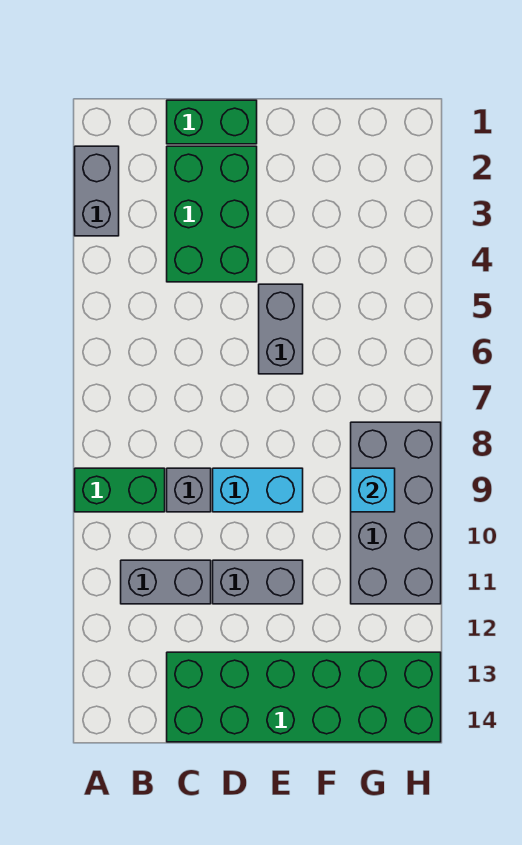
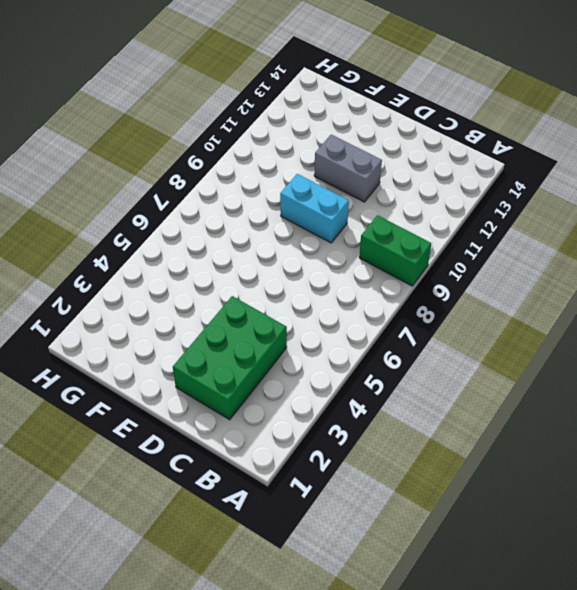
none -> grey 1x2 brick [75,146,119,236]
none -> grey 1x2 brick [121,560,211,604]
none -> green 1x2 brick [167,100,257,144]

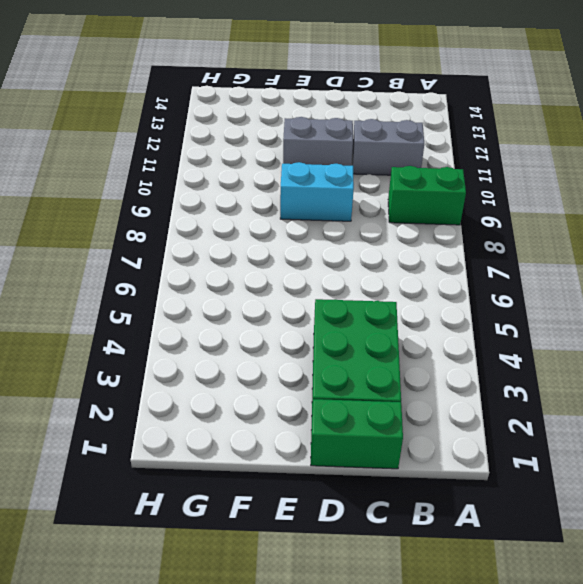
none -> grey 1x2 brick [75,146,119,236]
none -> grey 1x1 brick [167,468,211,512]
none -> green 2x6 brick [167,652,441,742]

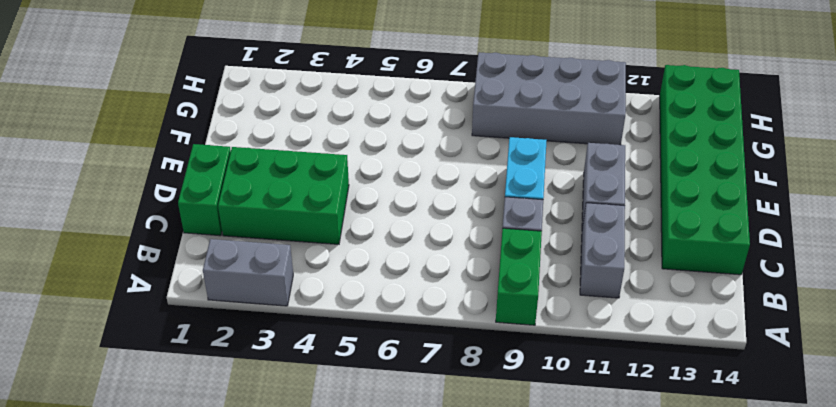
none -> grey 1x2 brick [259,284,303,374]
none -> cyan 1x1 brick [351,468,395,512]

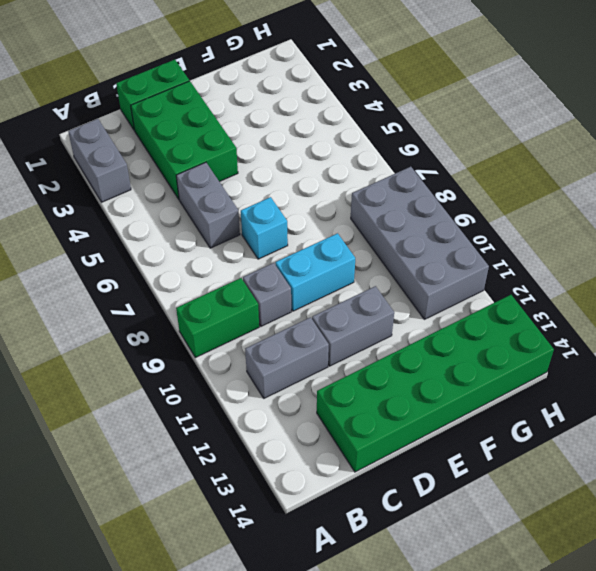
grey 1x2 brick [176,162,240,248] -> grey 1x2 brick moved to [259,284,303,374]
cyan 1x1 brick [241,197,288,259] -> cyan 1x1 brick moved to [351,468,395,512]

